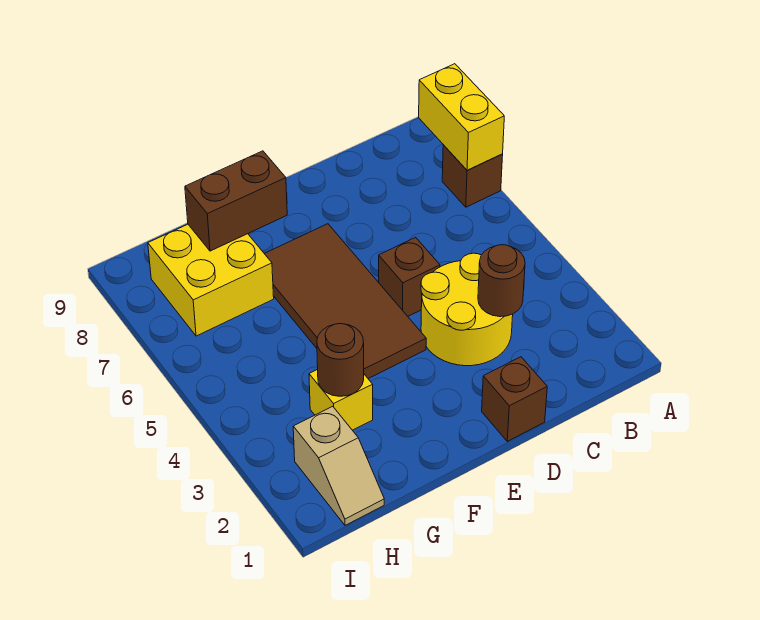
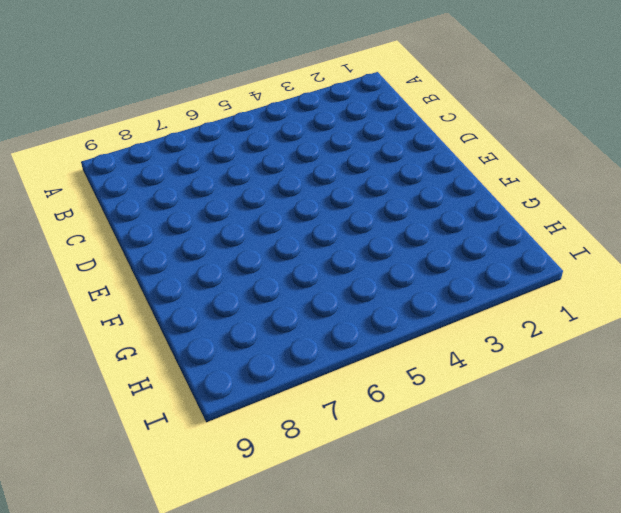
none -> brown 1x1 brick [442,145,503,207]
none -> yellow 2x2 round brick [421,253,513,366]
none -> brown 1x1 brick [482,357,547,441]

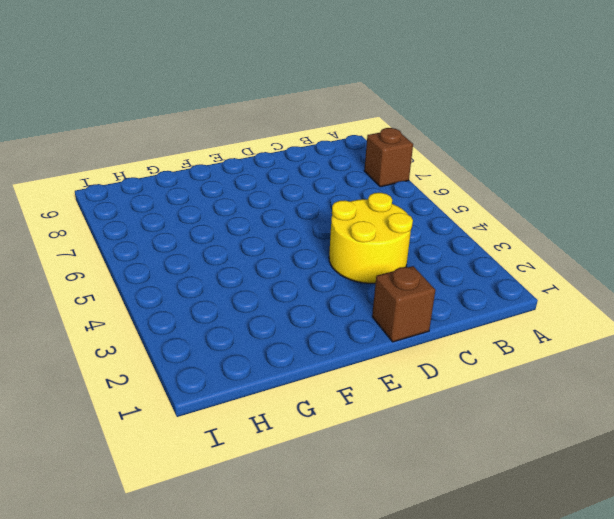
none -> brown 1x1 brick [379,237,440,316]
none -> brown 2x4 tile [264,224,426,378]
none -> yellow 1x1 brick [309,370,373,430]

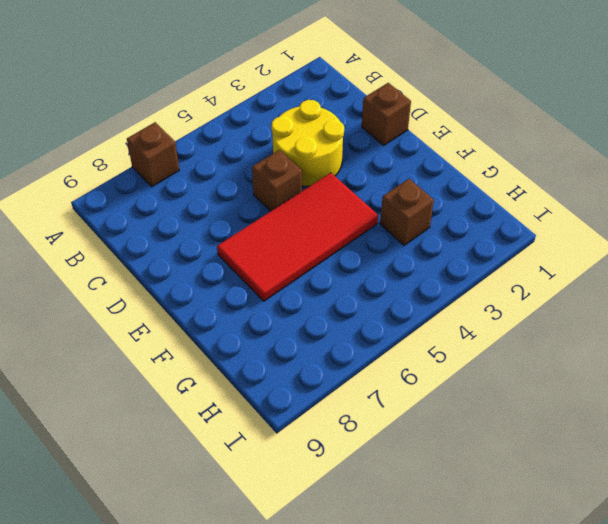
red 2x4 tile [217,173,378,301] -> brown 2x4 tile [264,224,426,378]
brown 1x1 brick [380,179,434,245] -> yellow 1x1 brick [309,370,373,430]
none -> yellow 2x2 brick [148,224,274,336]
none -> tan 1x2 slope [293,406,384,525]
none -> yellow 1x2 brick [419,64,504,170]

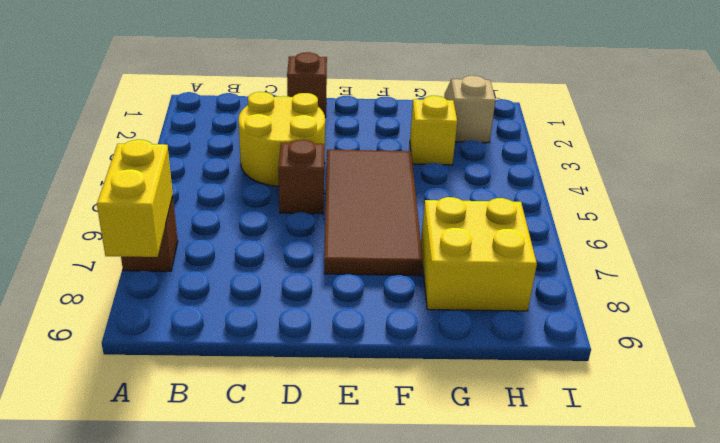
none -> brown 1x1 round brick [478,245,525,317]
none -> brown 1x2 brick [185,151,287,251]
none -> brown 1x1 round brick [317,324,364,396]

